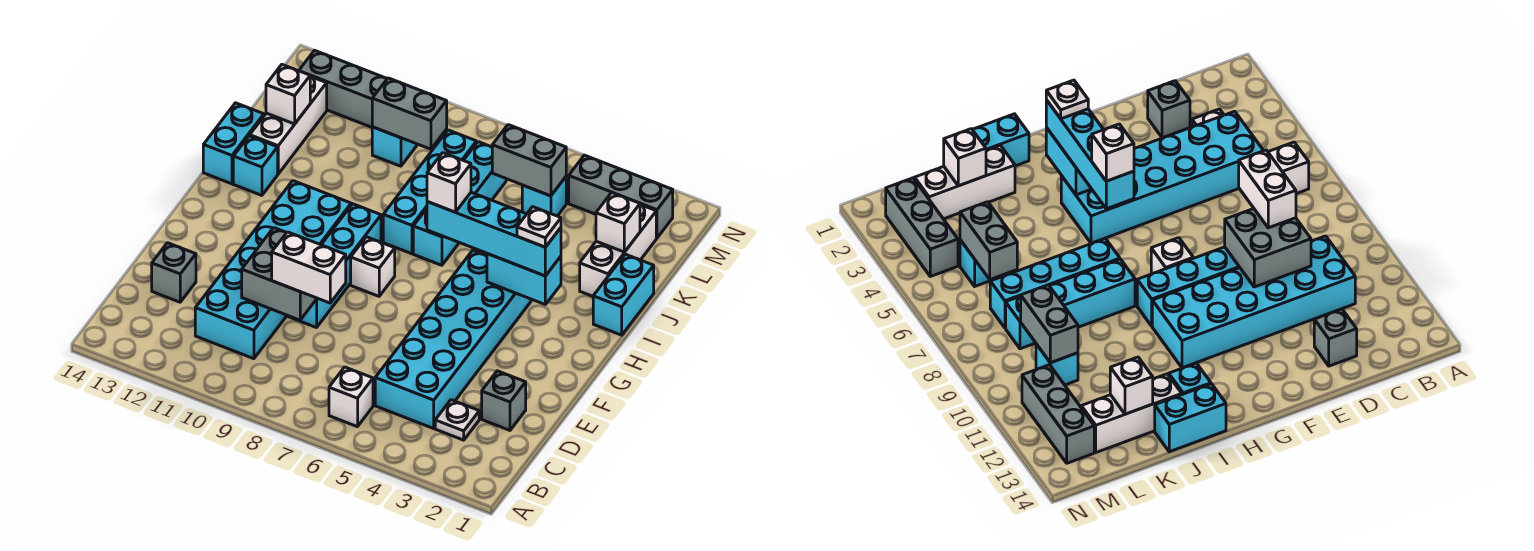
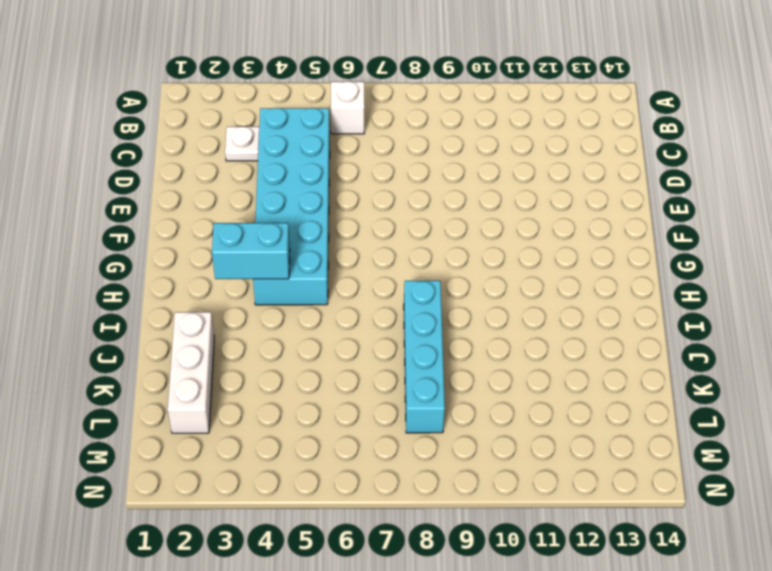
none -> cyan 2x6 brick [195,181,351,359]
none -> grey 1x1 brick [482,371,526,430]
none -> grey 1x1 brick [152,243,196,302]

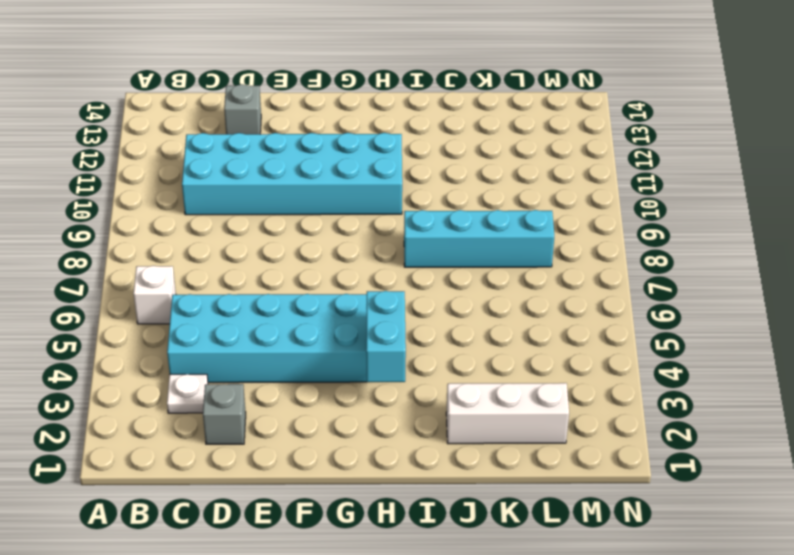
none -> cyan 1x4 brick [288,204,381,328]
none -> white 1x1 brick [351,237,395,296]
none -> cyan 1x2 brick [593,254,654,335]

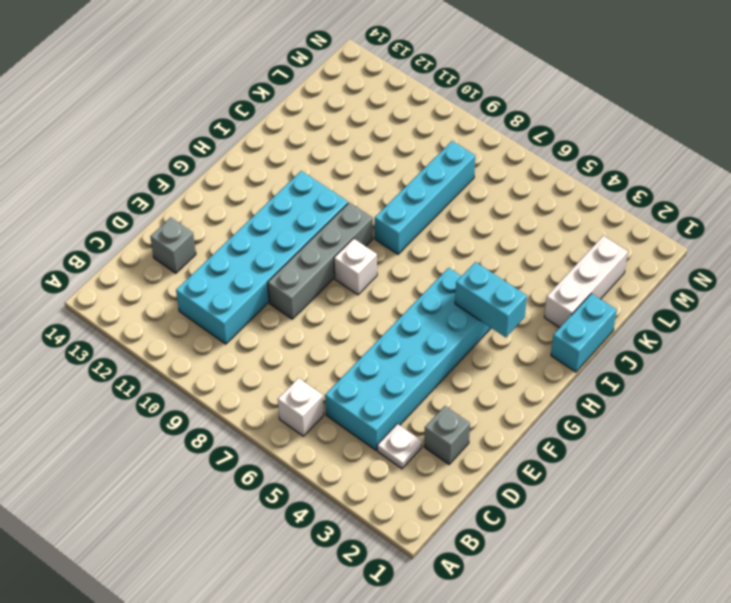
grey 1x4 brick [268,202,373,319] -> cyan 1x4 brick [288,204,381,328]
none -> cyan 1x4 brick [413,142,506,265]
none -> cyan 1x1 brick [233,136,278,195]
none -> cyan 1x2 brick [203,103,264,184]

